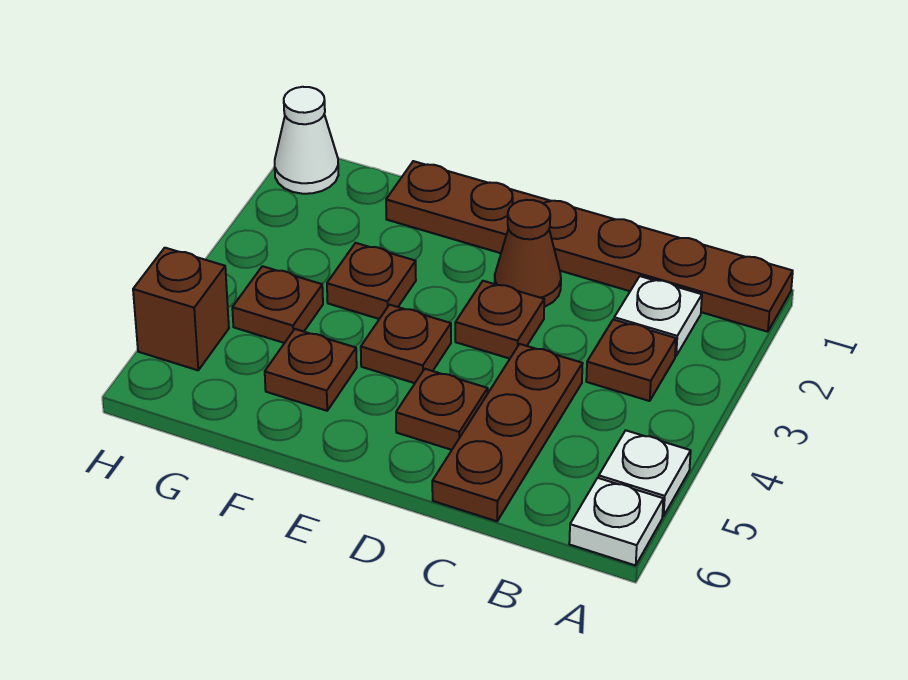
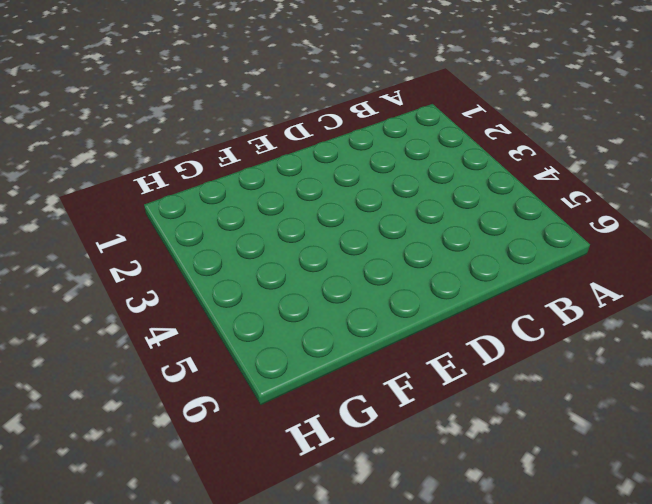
none -> brown 1x6 plate [386,161,793,332]
none -> white 1x1 plate [599,430,691,516]
none -> white 1x1 plate [569,478,663,565]

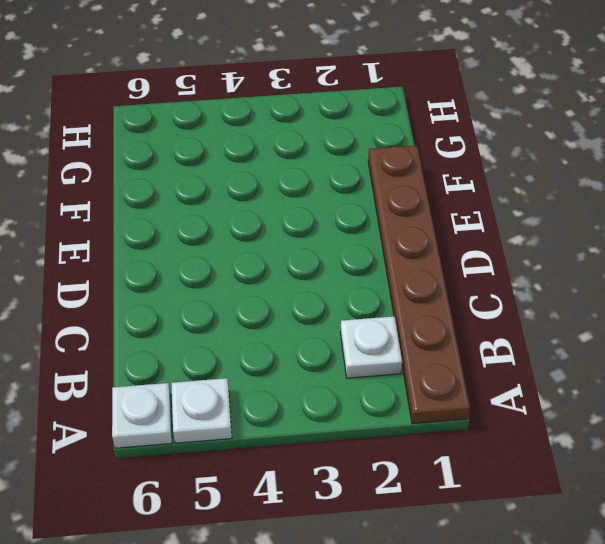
none -> brown 1x1 plate [586,319,676,401]
none -> brown 1x3 plate [432,344,583,521]
none -> brown 1x1 cone [495,200,561,307]

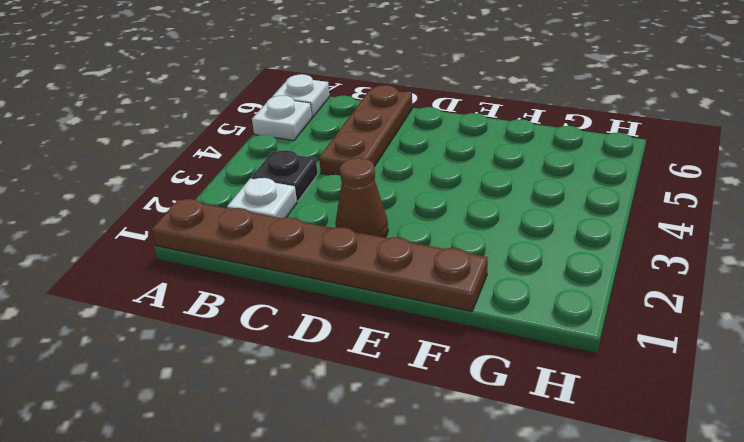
black 1x1 plate [251,150,318,201] -> brown 1x1 plate [586,319,676,401]
none -> brown 1x1 plate [455,281,544,359]
none -> brown 1x1 plate [396,369,488,450]
none -> brown 1x1 plate [361,305,451,383]

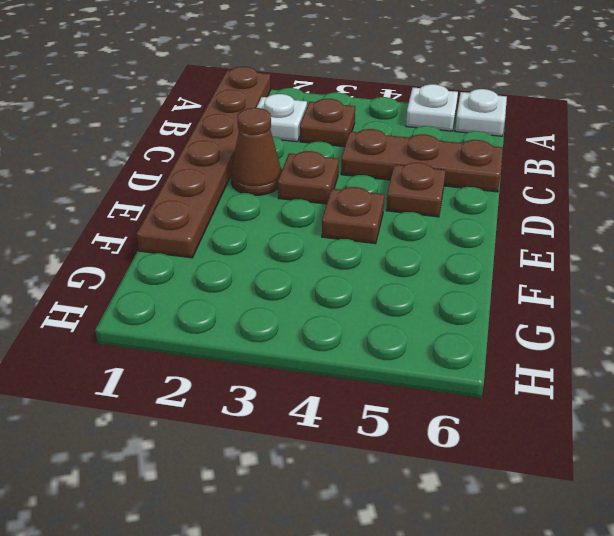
none -> brown 1x1 plate [327,243,416,319]
none -> brown 1x1 plate [265,329,357,411]
none -> brown 1x1 plate [232,266,323,343]

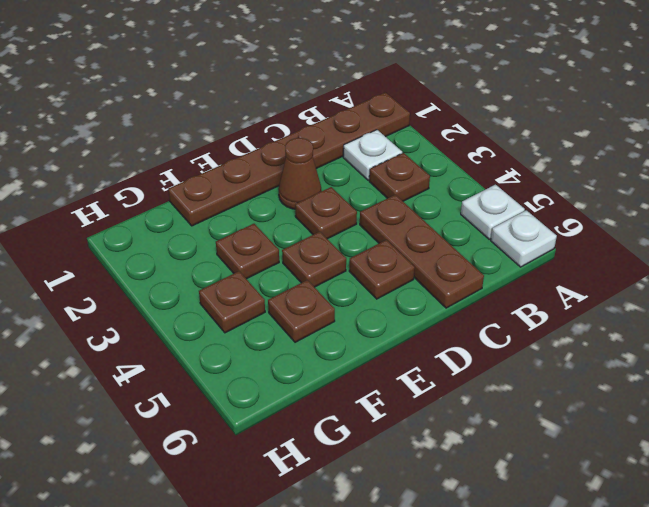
none -> white 1x1 cone [275,87,338,194]
none -> brown 1x1 brick [133,248,229,370]

